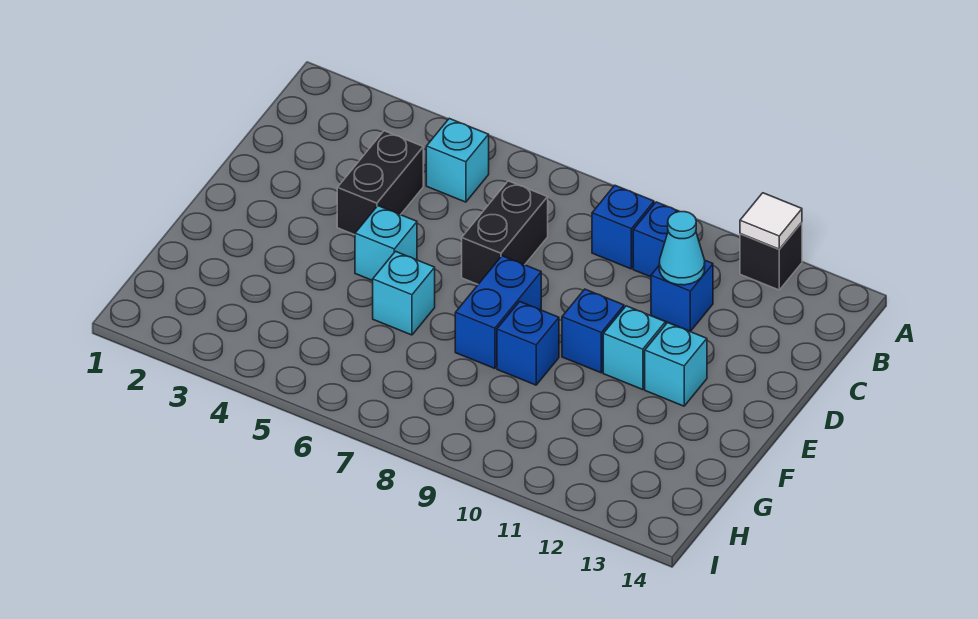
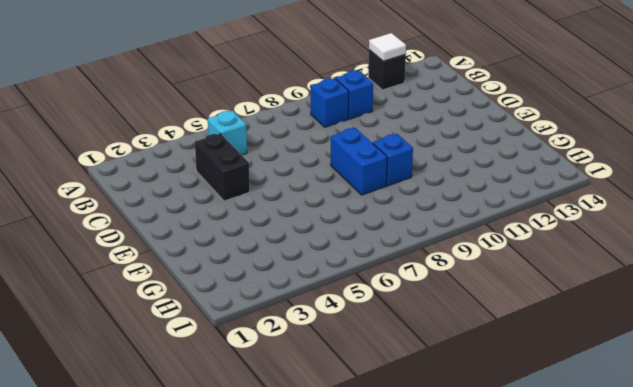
none -> black 1x2 brick [462,181,548,284]
none -> blue 1x1 brick [651,260,713,331]
none -> cyan 1x1 brick [355,206,417,281]

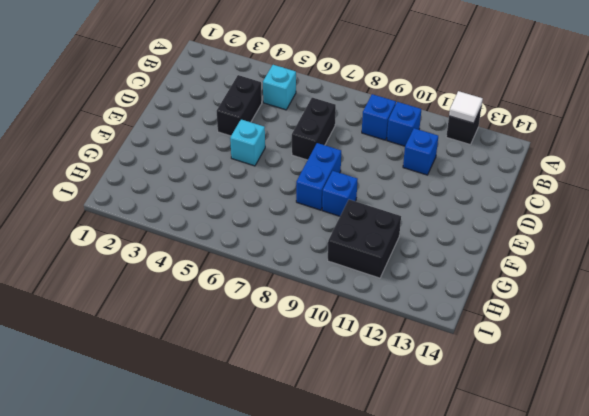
black 2x2 brick [328,200,401,278] -> none
none -> blue 1x1 brick [562,289,624,373]
none -> cyan 1x1 brick [603,306,665,390]
none -> cyan 1x1 brick [645,322,707,406]

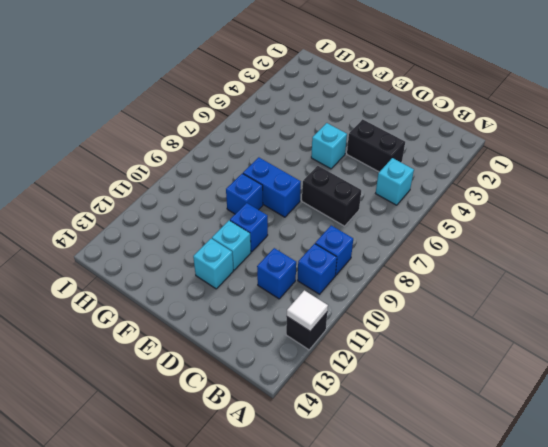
none -> cyan 1x1 brick [373,251,435,335]
none -> cyan 1x1 cone [659,212,705,285]

